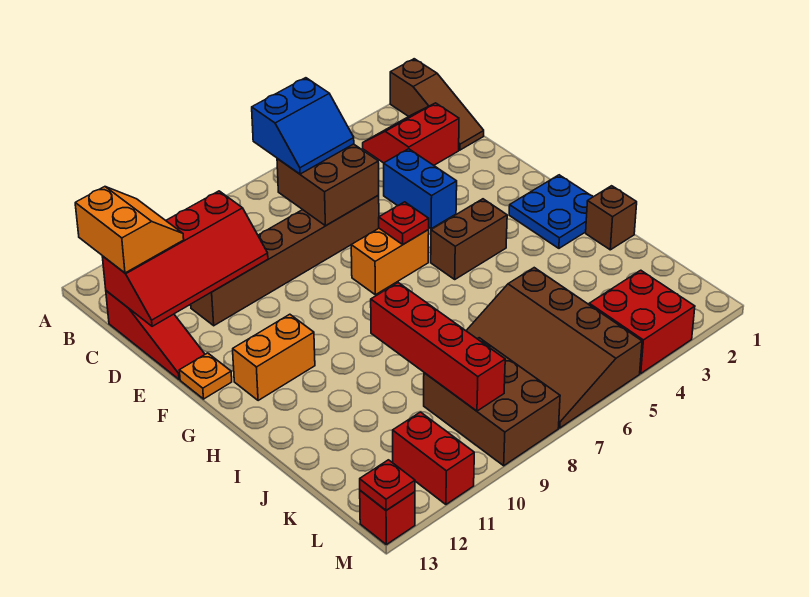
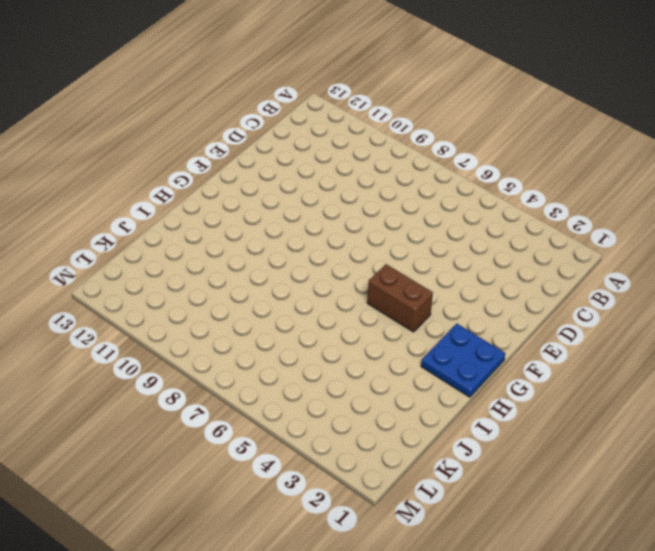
none -> brown 1x3 slope [390,59,484,150]
none -> red 2x2 slope [363,103,459,165]
none -> red 1x3 slope [106,291,205,380]

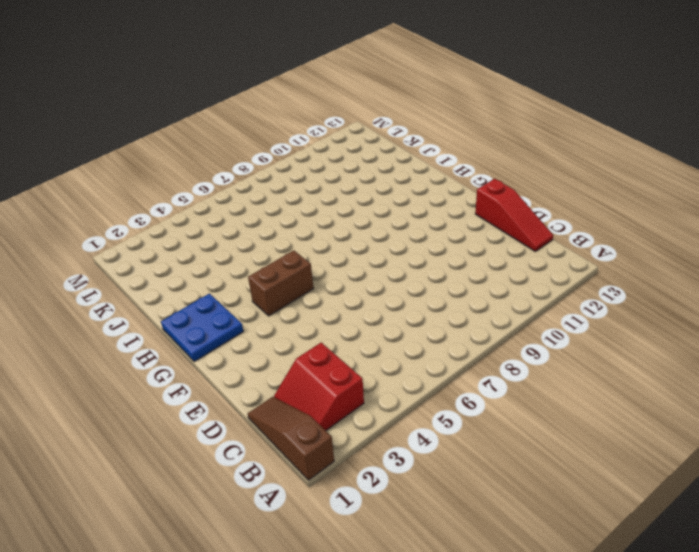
red 2x2 slope [274,343,364,431] -> red 2x2 slope turned to [363,103,459,165]
red 1x3 slope [475,179,553,251] -> red 1x3 slope turned to [106,291,205,380]
none -> blue 1x2 brick [384,149,457,229]
none -> brown 1x6 brick [191,195,379,326]
none -> orange 1x2 brick [351,229,429,295]

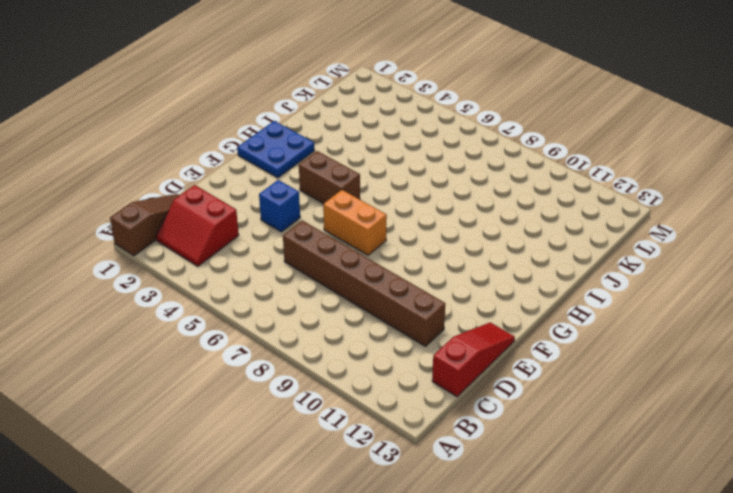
blue 1x1 brick [259,180,300,232] -> blue 1x2 brick [384,149,457,229]
none -> orange 1x1 plate [179,353,232,399]
none -> orange 1x2 brick [233,314,315,401]
none -> brown 1x1 brick [586,186,637,250]

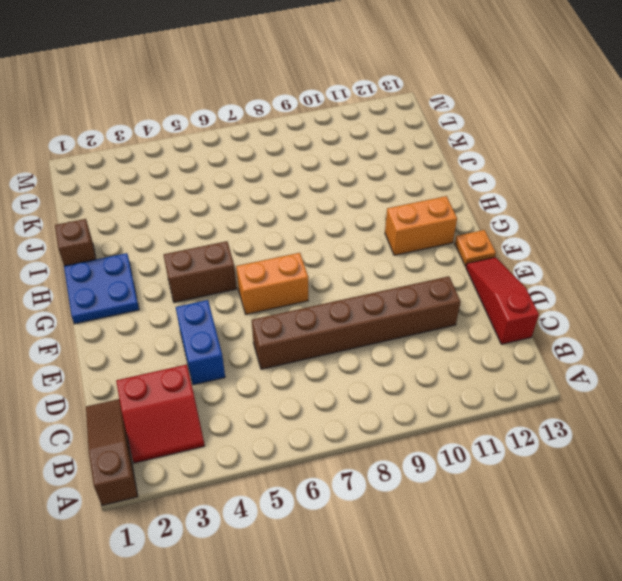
none -> brown 3x4 slope [466,268,642,428]
none -> brown 2x3 brick [424,338,560,466]
none -> red 2x2 brick [589,270,695,374]

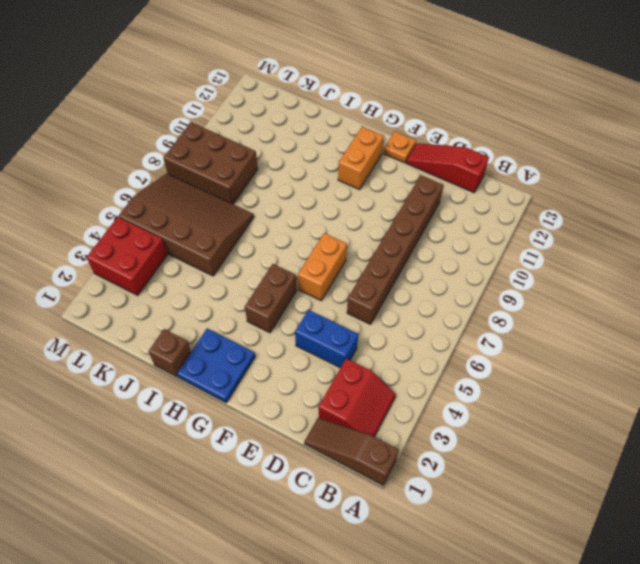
none -> red 1x2 brick [393,412,474,504]
none -> red 1x1 brick [360,491,415,545]
none -> brown 2x2 brick [277,144,379,226]

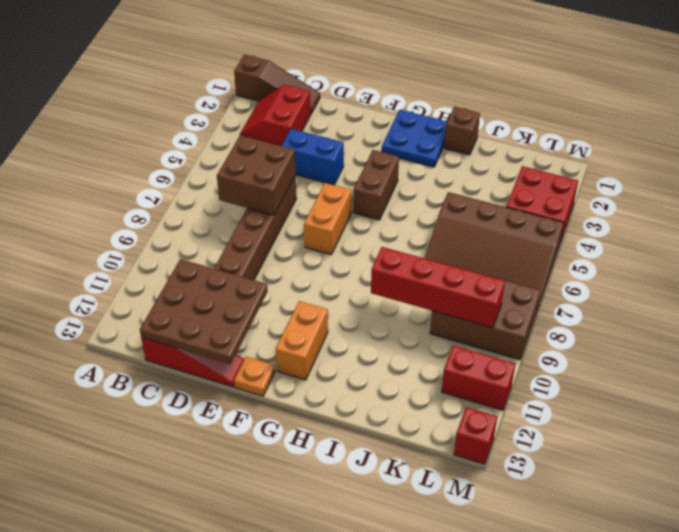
brown 3x3 plate [140,259,268,364] -> red 2x4 slope [102,191,268,326]
none -> red 1x1 plate [379,202,429,244]
none -> red 1x1 plate [360,460,415,510]
none -> blue 2x2 slope [252,78,354,174]

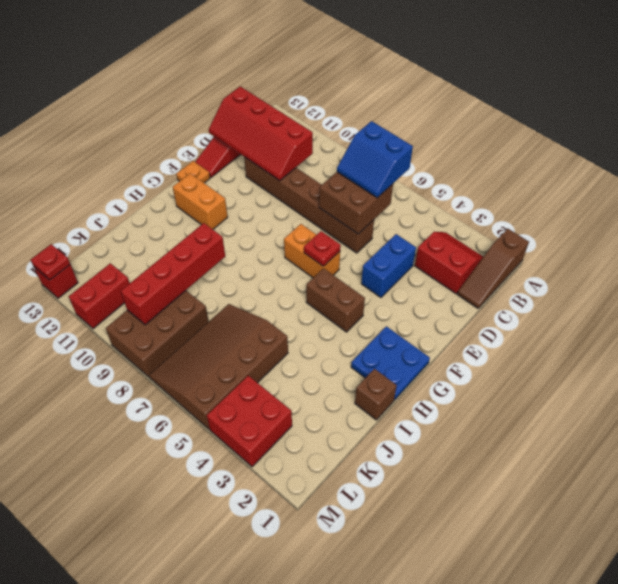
none -> orange 2x2 slope [75,187,184,273]

